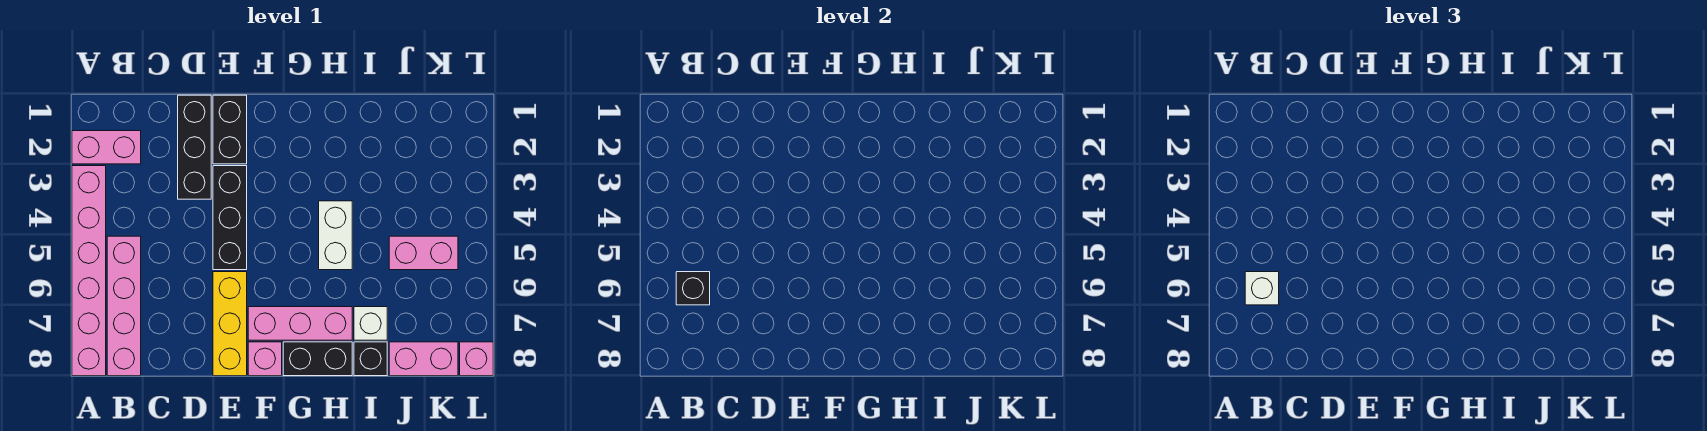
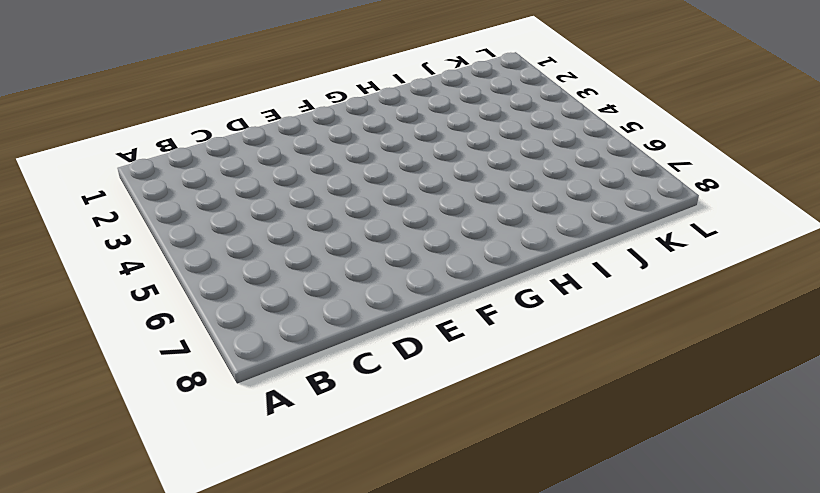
none -> pink 1x2 brick [72,131,141,164]
none -> pink 1x6 brick [72,166,106,376]
none -> pink 1x4 brick [107,236,141,376]

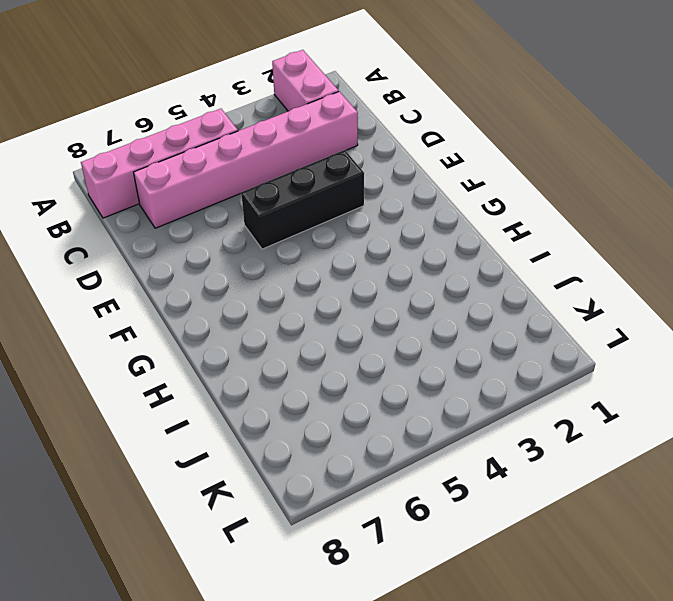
pink 1x6 brick [134,91,358,228] -> pink 1x6 brick moved to [72,166,106,376]
none -> black 1x3 brick [178,95,211,199]
none -> black 1x2 brick [213,95,247,164]
none -> yellow 1x3 brick [213,272,247,376]

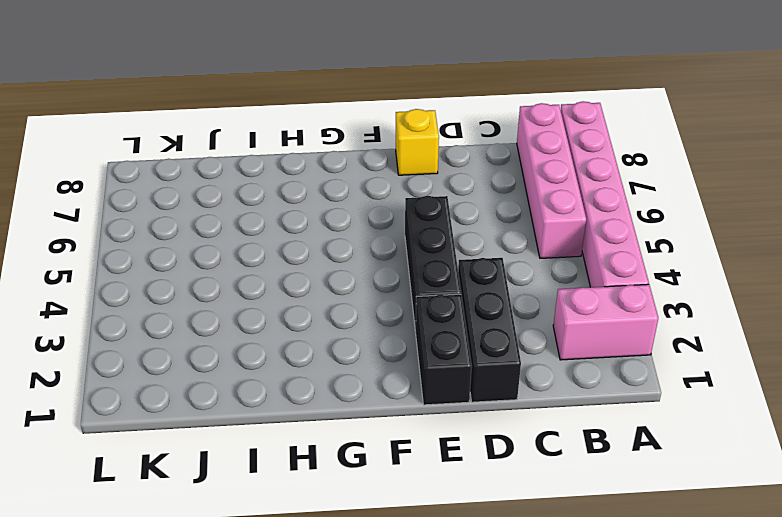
yellow 1x1 brick [396,109,439,175] -> yellow 1x3 brick [213,272,247,376]
none -> pink 1x3 brick [248,307,352,340]
none -> pink 1x1 brick [248,342,282,376]
none -> black 1x2 brick [283,342,352,376]

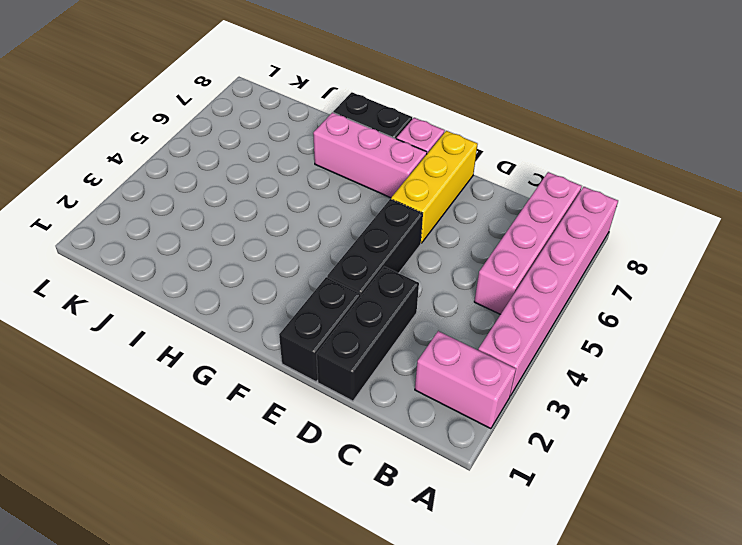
none -> white 1x2 brick [319,201,352,270]
none -> white 1x1 brick [354,307,387,340]
none -> black 1x1 brick [354,342,387,376]

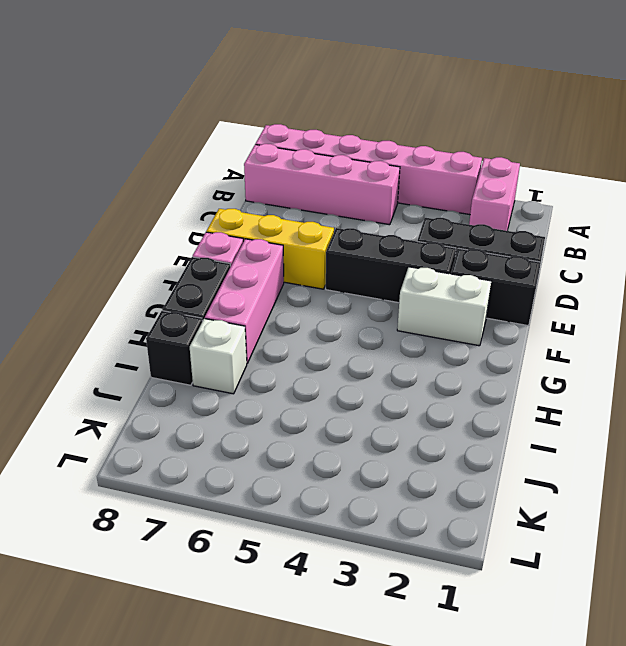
white 1x2 brick [397,267,491,346] -> white 1x2 brick moved to [319,201,352,270]
none -> pink 1x2 brick [389,236,458,270]
none -> pink 1x2 brick [389,342,458,376]
none -> pink 1x1 brick [460,342,493,376]

